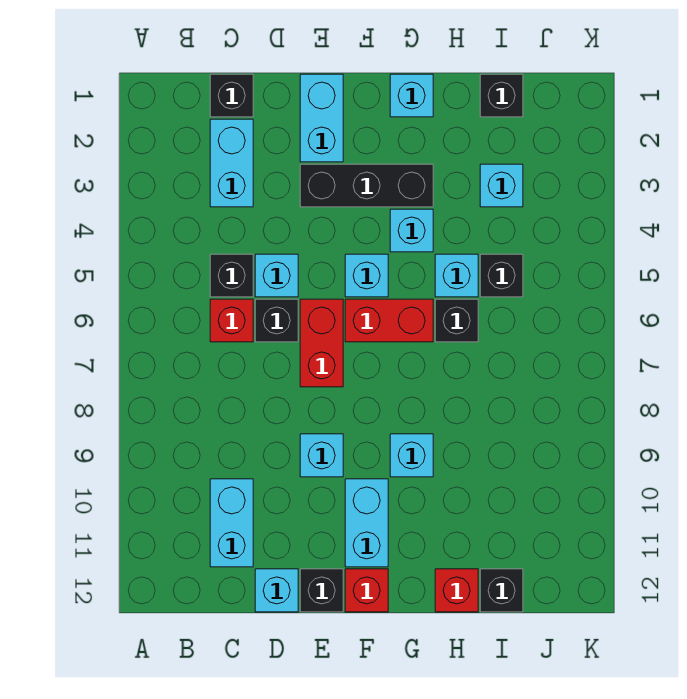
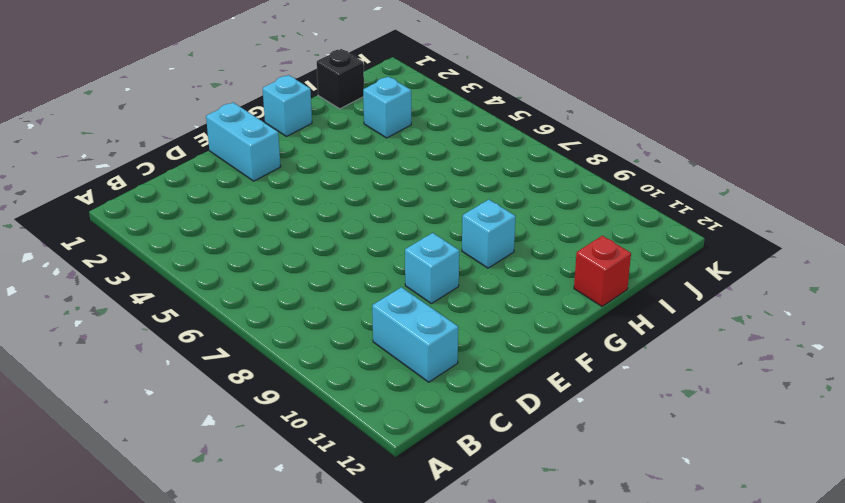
none -> black 1x1 brick [210,74,253,117]
none -> cyan 1x2 brick [210,119,253,207]
none -> black 1x1 brick [210,254,253,297]

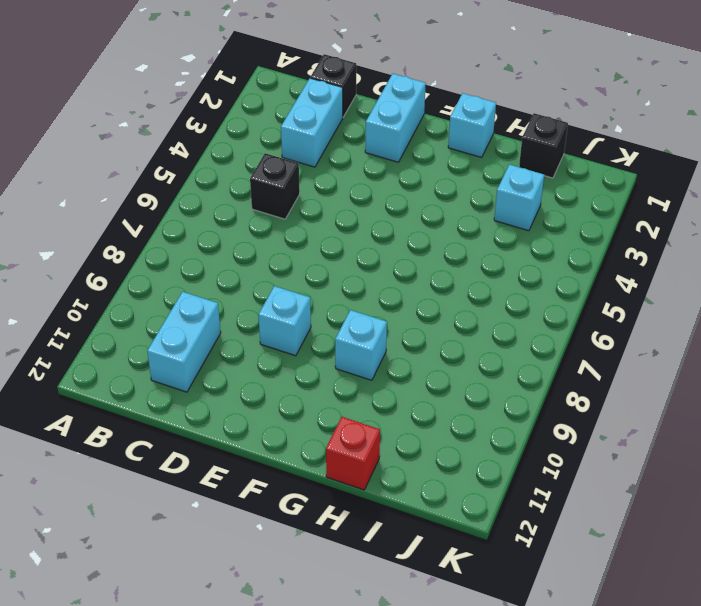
none -> red 1x1 brick [210,299,253,342]
none -> cyan 1x1 brick [255,254,298,297]
none -> black 1x1 brick [255,299,298,342]

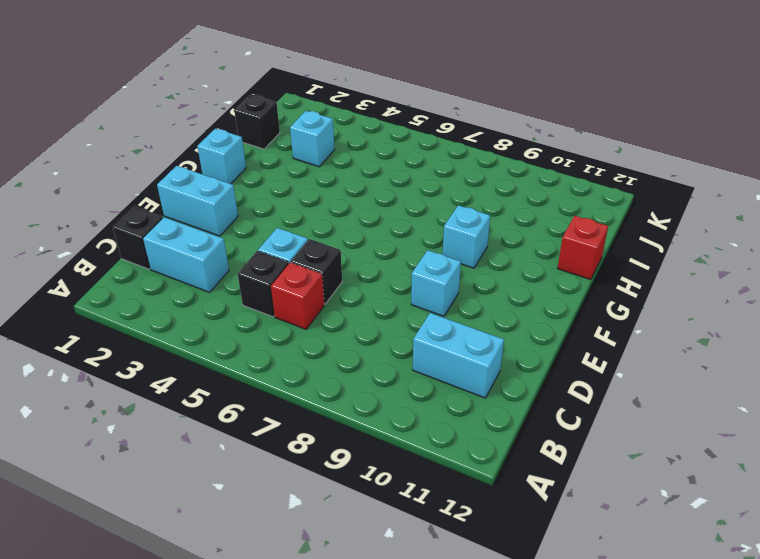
none -> cyan 1x1 brick [255,569,298,612]
none -> black 1x3 brick [300,164,433,207]
none -> red 1x2 brick [300,299,343,387]

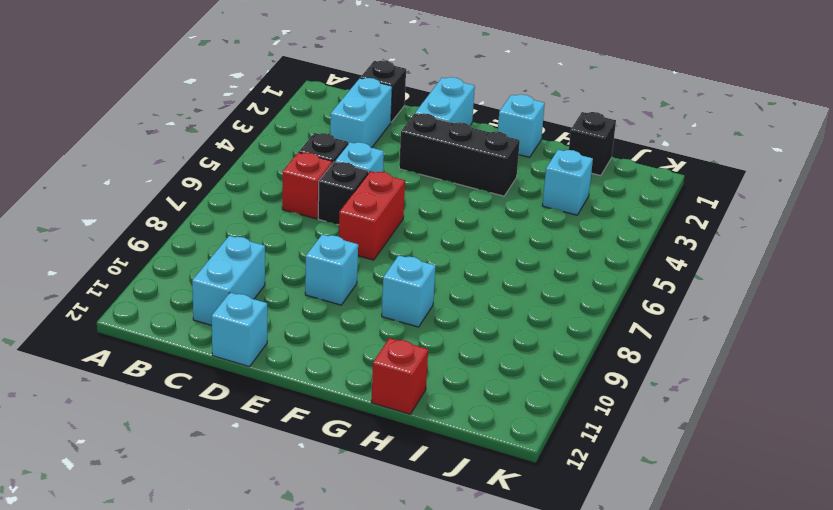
none -> black 1x1 brick [300,569,343,612]
none -> cyan 1x1 brick [345,254,388,297]
none -> red 1x2 brick [345,299,433,342]

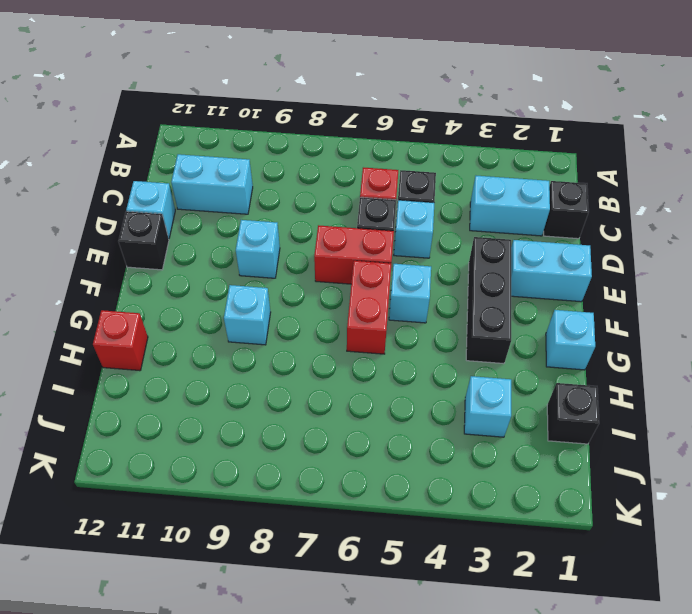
none -> cyan 1x2 brick [345,479,388,567]
none -> red 1x1 brick [345,569,388,612]
none -> cyan 1x1 brick [390,209,433,252]

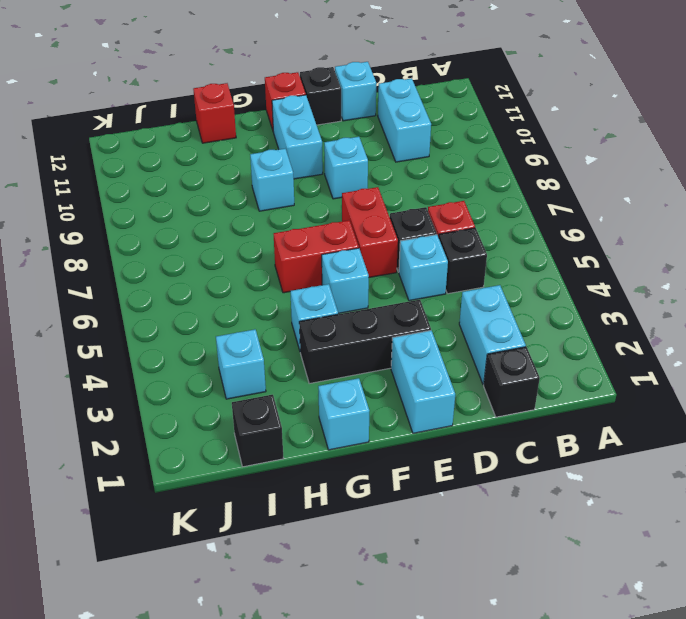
none -> cyan 1x1 brick [435,254,478,297]
none -> black 1x1 brick [435,299,478,342]
none -> black 1x1 brick [480,254,523,297]

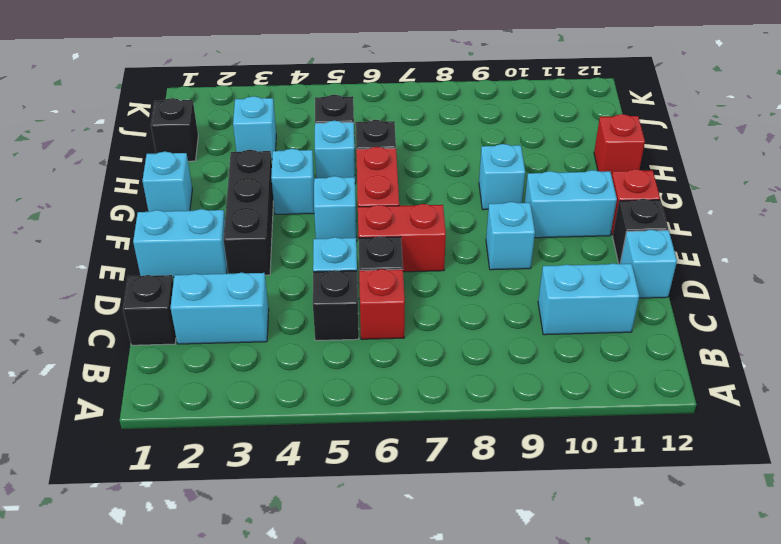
none -> black 1x1 brick [480,569,523,612]

